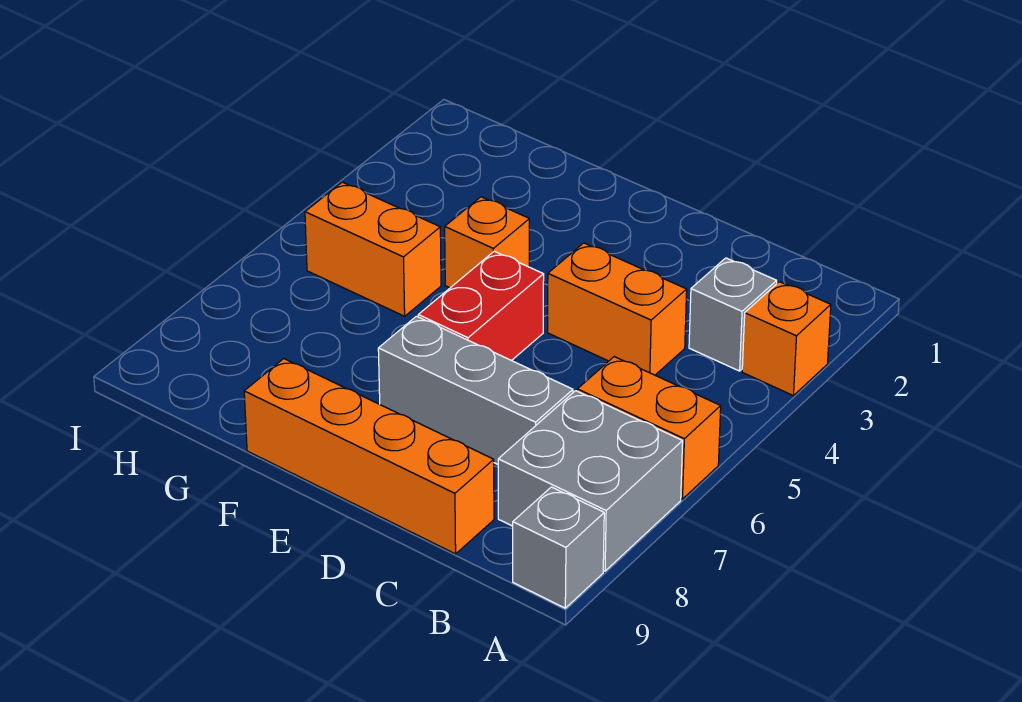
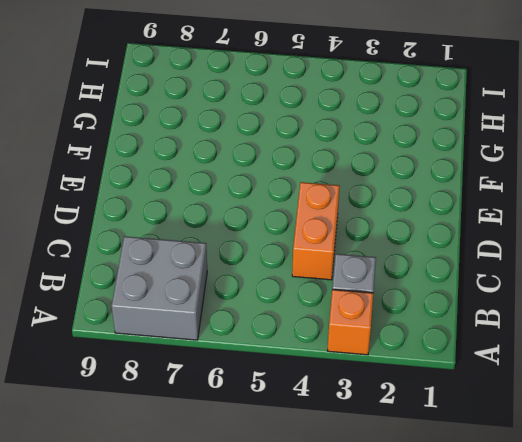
none -> orange 1x2 brick [577,357,721,499]
none -> grey 1x1 brick [513,487,604,608]

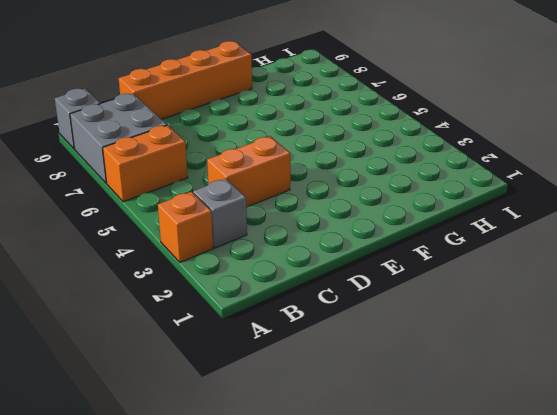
none -> grey 1x3 brick [378,316,573,464]
none -> red 1x2 brick [418,251,544,361]

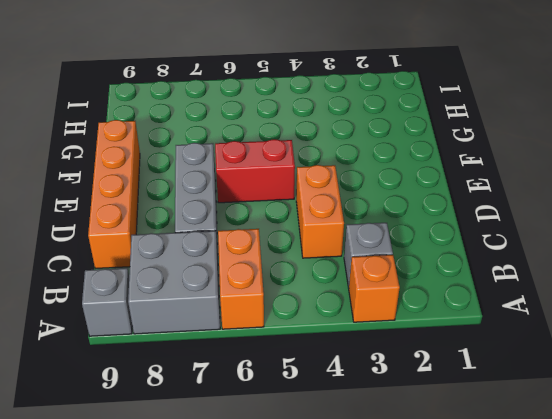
none -> orange 1x1 brick [445,197,529,288]
none -> orange 1x2 brick [305,182,441,316]

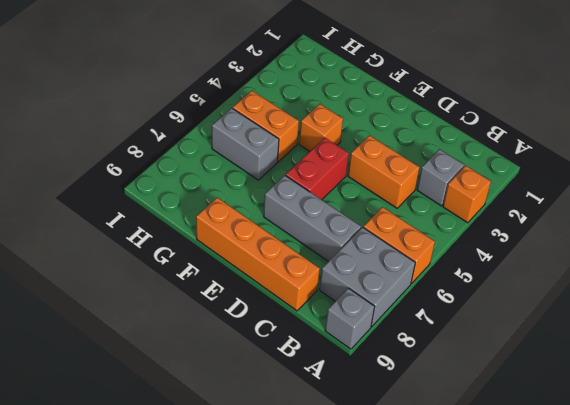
grey 1x2 brick [212,108,279,180] -> none

